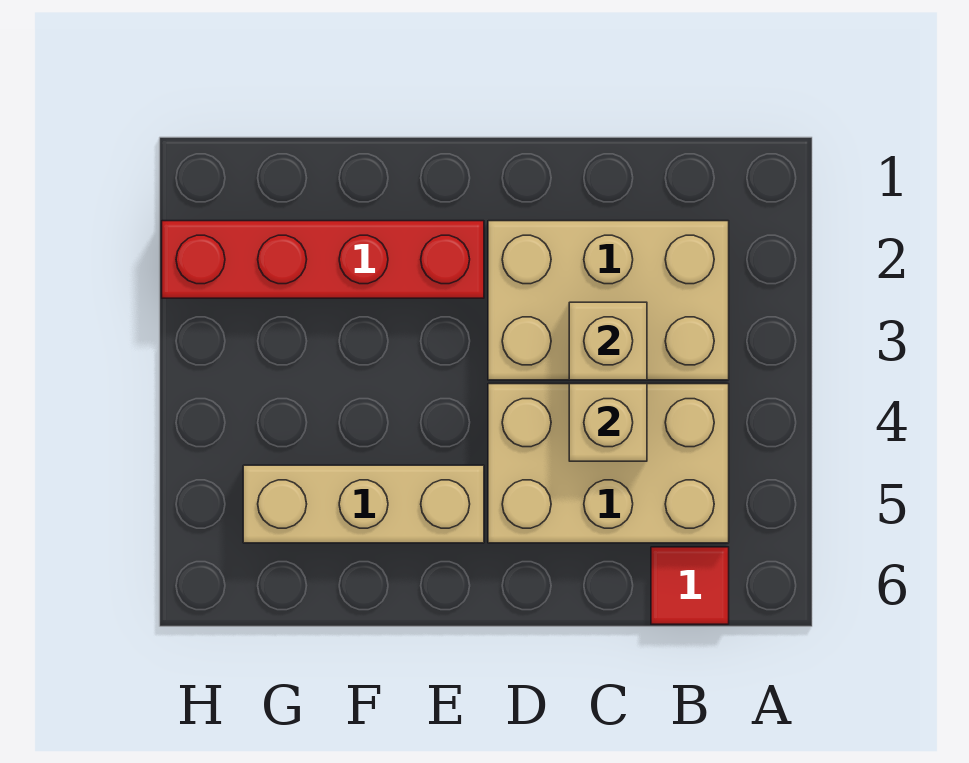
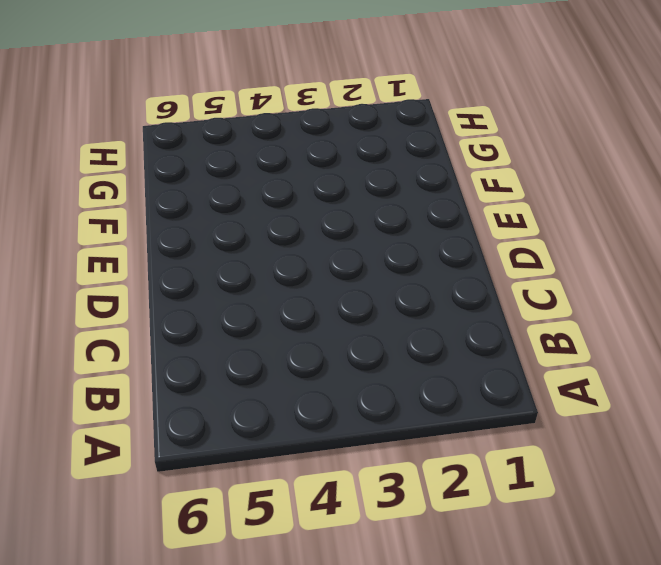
none -> tan 2x3 brick [488,221,729,380]
none -> tan 2x3 brick [488,384,729,543]

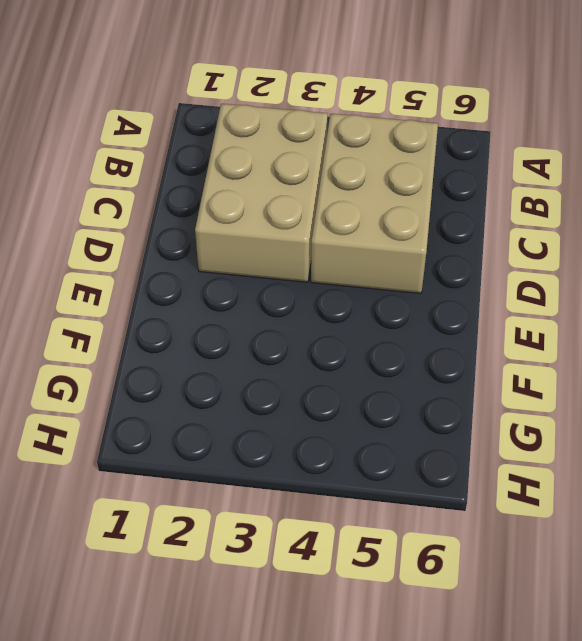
none -> red 1x1 tile [651,547,729,624]
none -> red 1x4 brick [162,221,484,298]

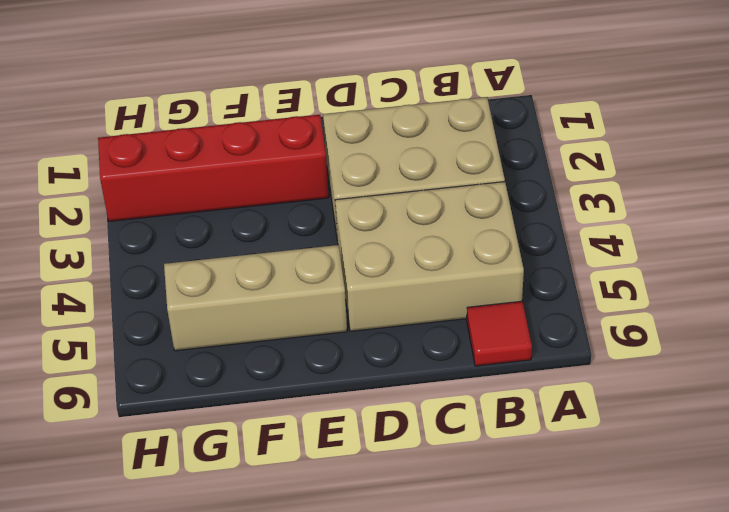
none -> tan 1x1 brick [569,302,647,380]
none -> tan 1x1 brick [569,384,647,461]

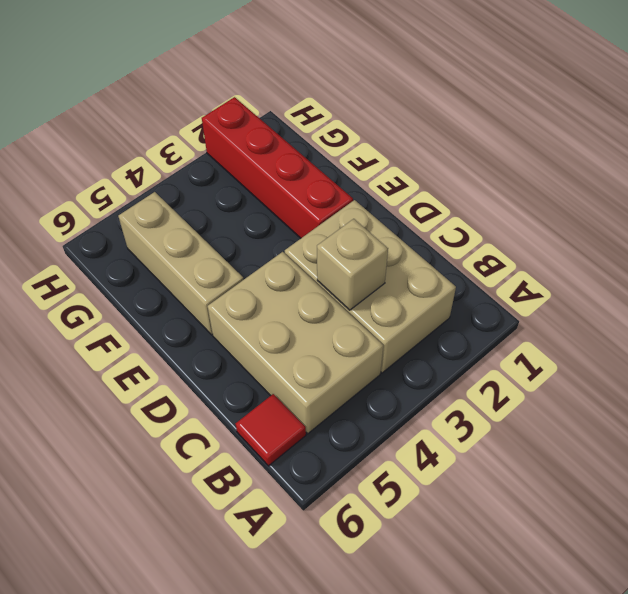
none -> tan 1x1 brick [569,384,647,461]

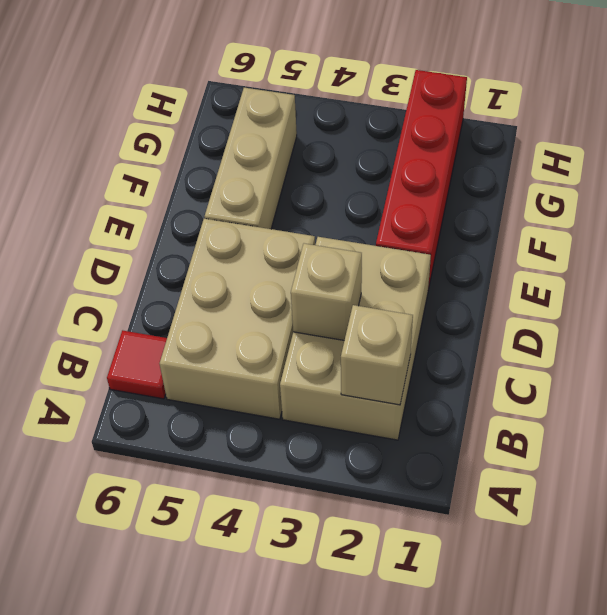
tan 1x1 brick [341,305,413,405] -> tan 1x1 brick moved to [569,384,647,461]

